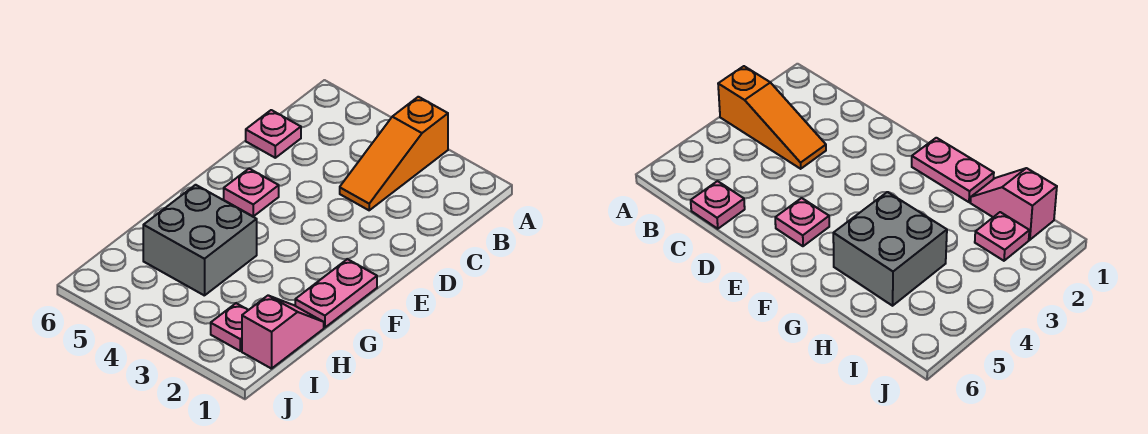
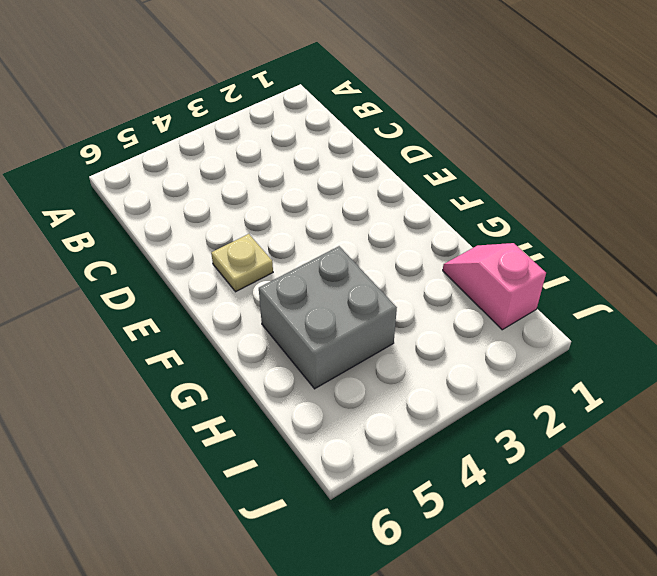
tan 1x1 plate [211,234,273,292] -> pink 1x1 plate [224,169,279,216]
none -> orange 1x3 slope [340,97,448,210]
none -> pink 1x1 plate [246,110,301,158]

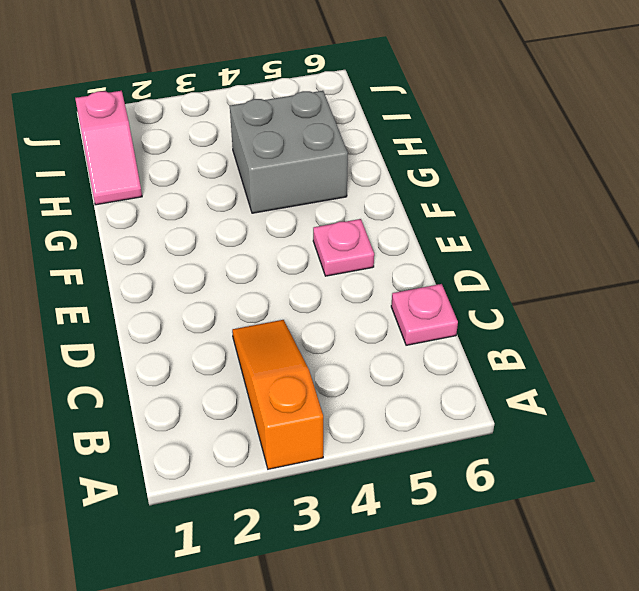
none -> pink 1x2 plate [295,259,377,327]
none -> pink 1x1 plate [211,303,248,351]

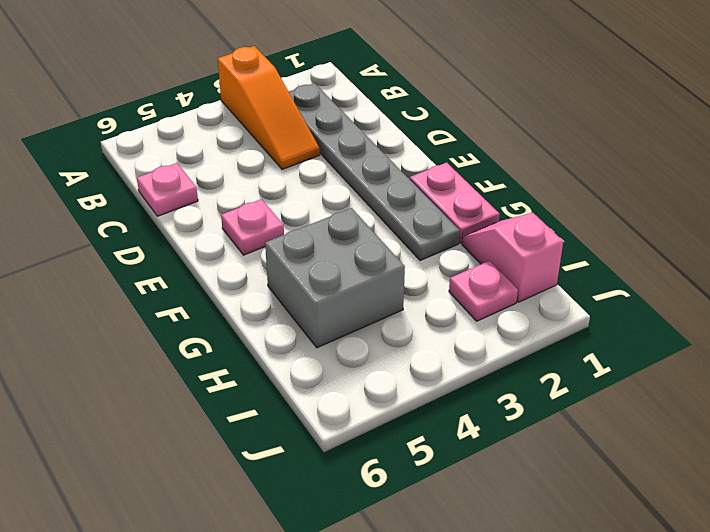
grey 1x6 plate [289,83,460,261] -> none

